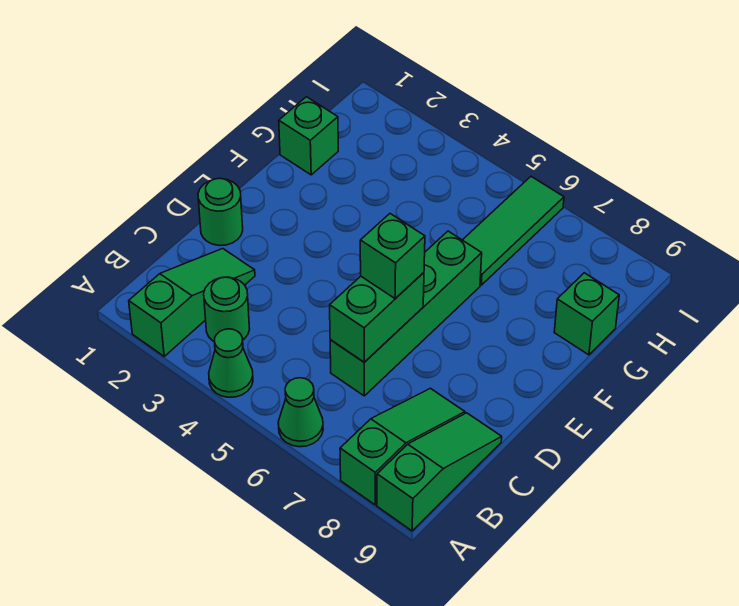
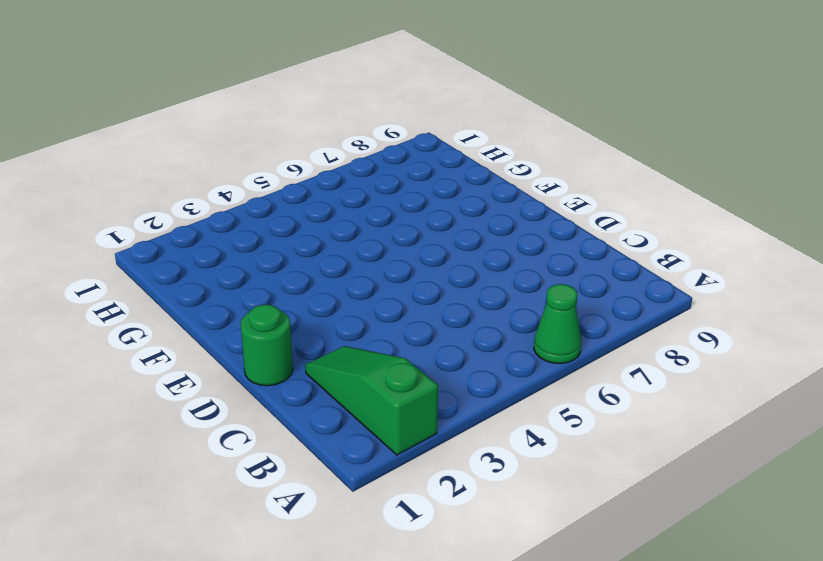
none -> green 1x1 cone [209,329,253,397]
none -> green 1x3 slope [340,388,465,505]
none -> green 1x3 slope [377,413,502,531]

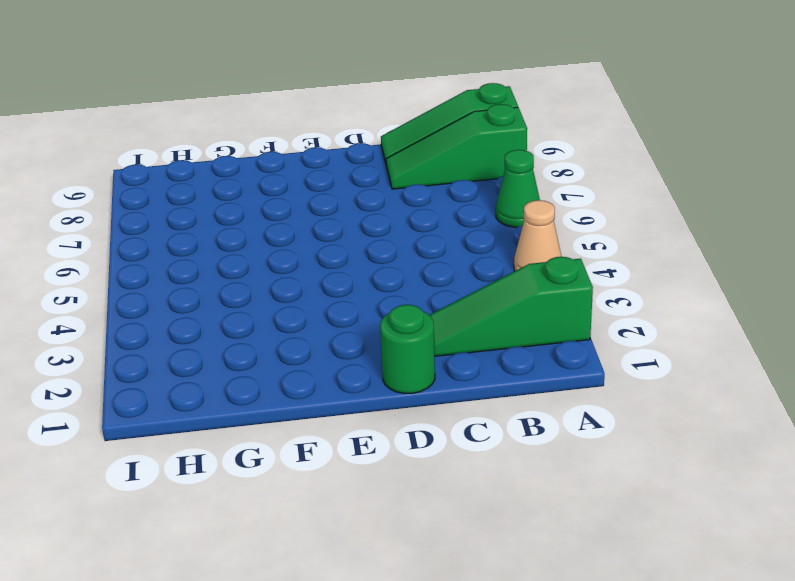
tan 1x1 cone [514,200,562,271] -> green 1x1 cone [209,329,253,397]
none -> green 1x1 round brick [204,277,250,341]
none -> green 1x4 brick [330,231,482,396]
none -> green 1x1 brick [279,97,338,175]

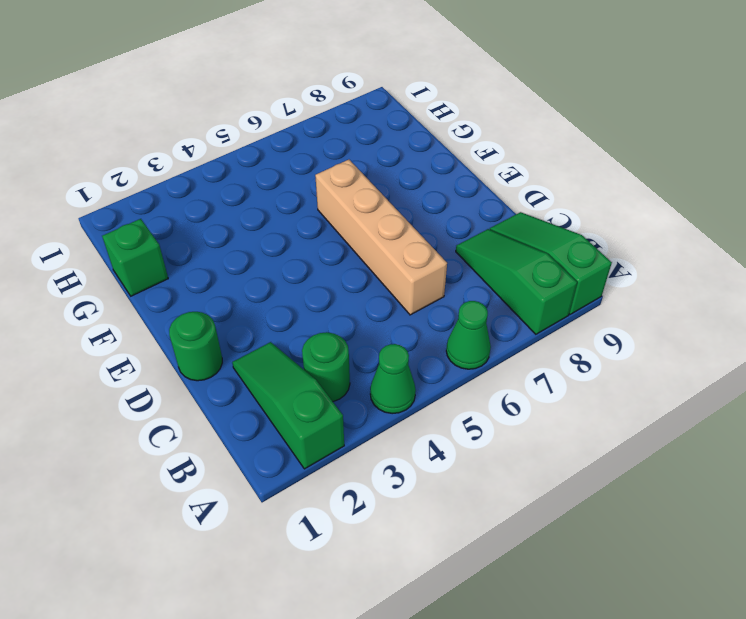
tan 1x4 brick [315,160,447,315] -> green 1x4 brick [330,231,482,396]
none -> green 1x3 tile [463,177,564,285]
none -> green 1x1 brick [554,273,619,355]
none -> green 1x2 brick [330,273,424,362]

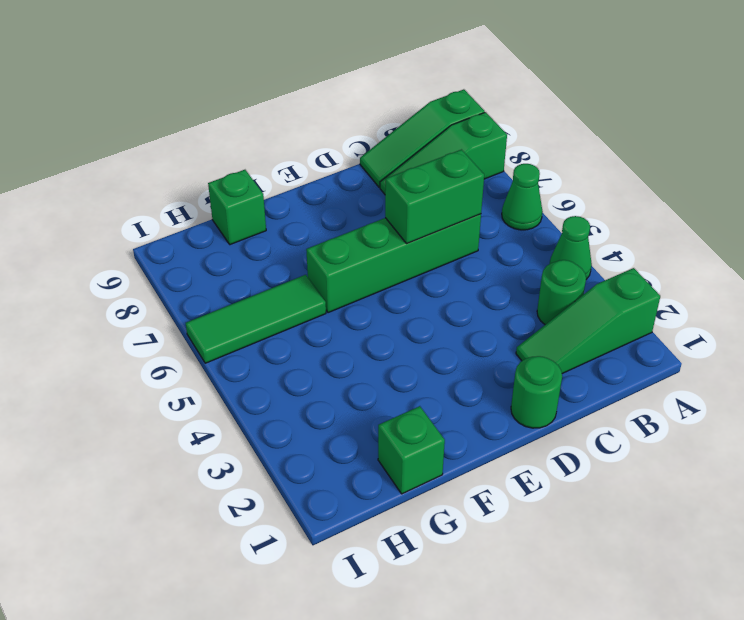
none -> green 1x1 brick [360,214,425,299]

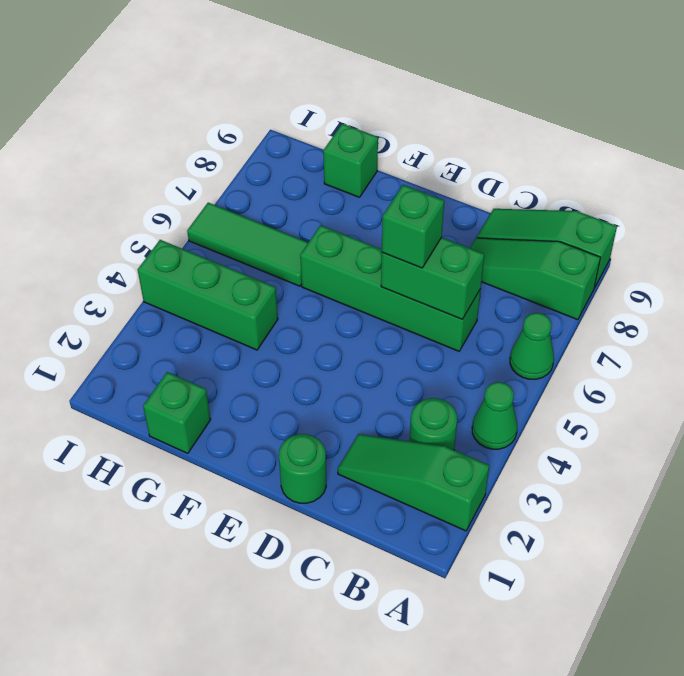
green 1x3 brick [138,240,278,350] -> none

